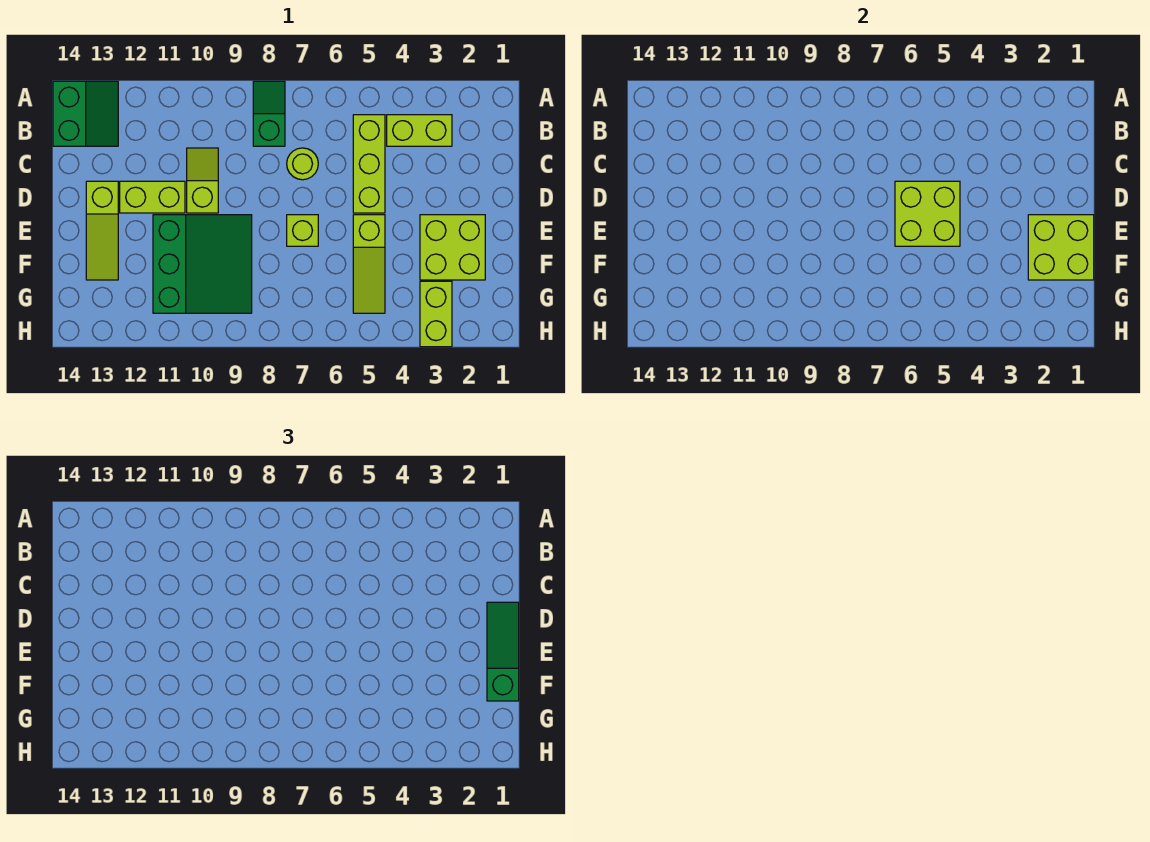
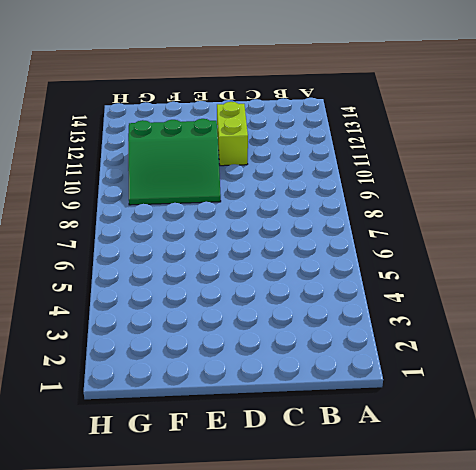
none -> green 1x2 slope [253,81,285,146]
none -> green 2x2 slope [53,81,118,146]
none -> lime 1x2 brick [387,115,452,146]

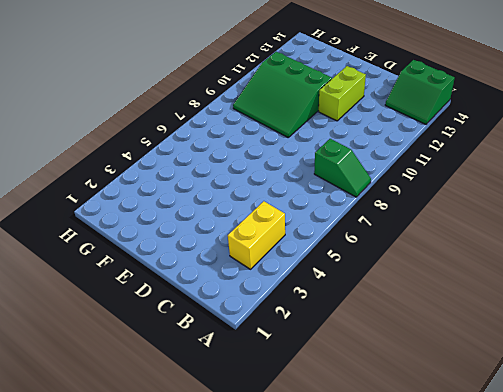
yellow 1x2 brick [228,201,285,269] -> lime 1x2 brick [387,115,452,146]
none -> lime 1x3 brick [353,115,385,213]
none -> lime 1x1 round brick [287,148,318,180]
none -> lime 1x2 slope [187,148,218,213]

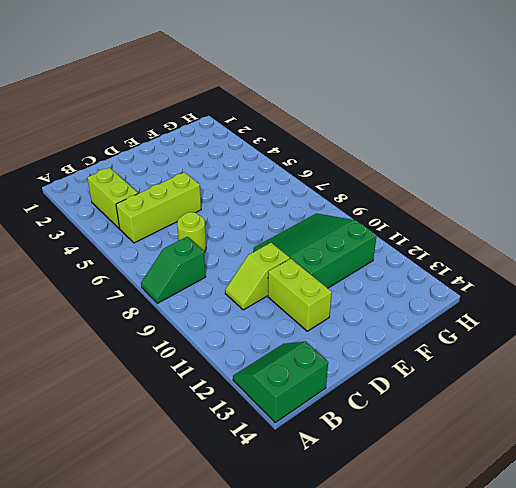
none -> lime 1x3 slope [86,181,118,280]
none -> lime 2x2 brick [420,215,485,280]
none -> lime 1x3 slope [353,215,385,313]

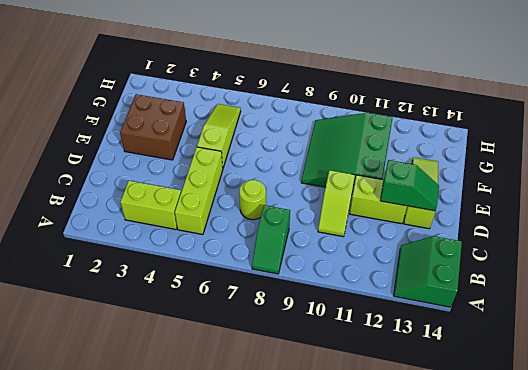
green 1x2 slope [380,160,439,211] -> none
brown 2x2 brick [120,94,186,160] -> lime 2x2 brick [420,215,485,280]
none -> lime 1x1 brick [287,215,318,246]
none -> lime 1x2 brick [420,281,452,347]
none -> lime 2x2 brick [895,181,960,246]

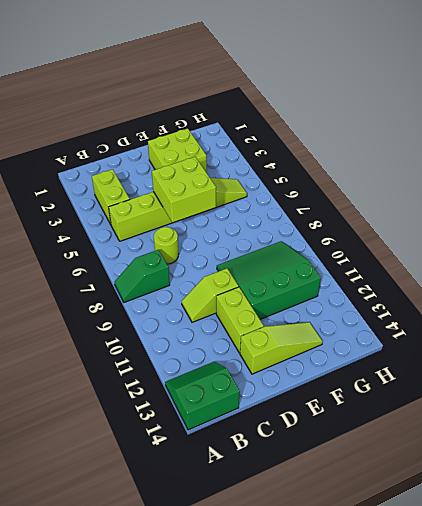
none -> lime 1x1 brick [287,215,318,246]
none -> lime 1x2 brick [420,281,452,347]
none -> lime 2x2 brick [1028,215,1094,280]

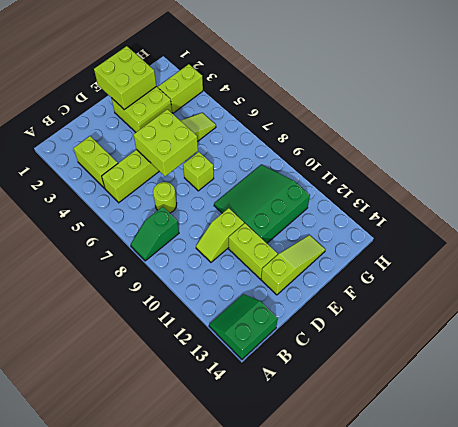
none -> green 1x3 slope [487,602,519,701]

